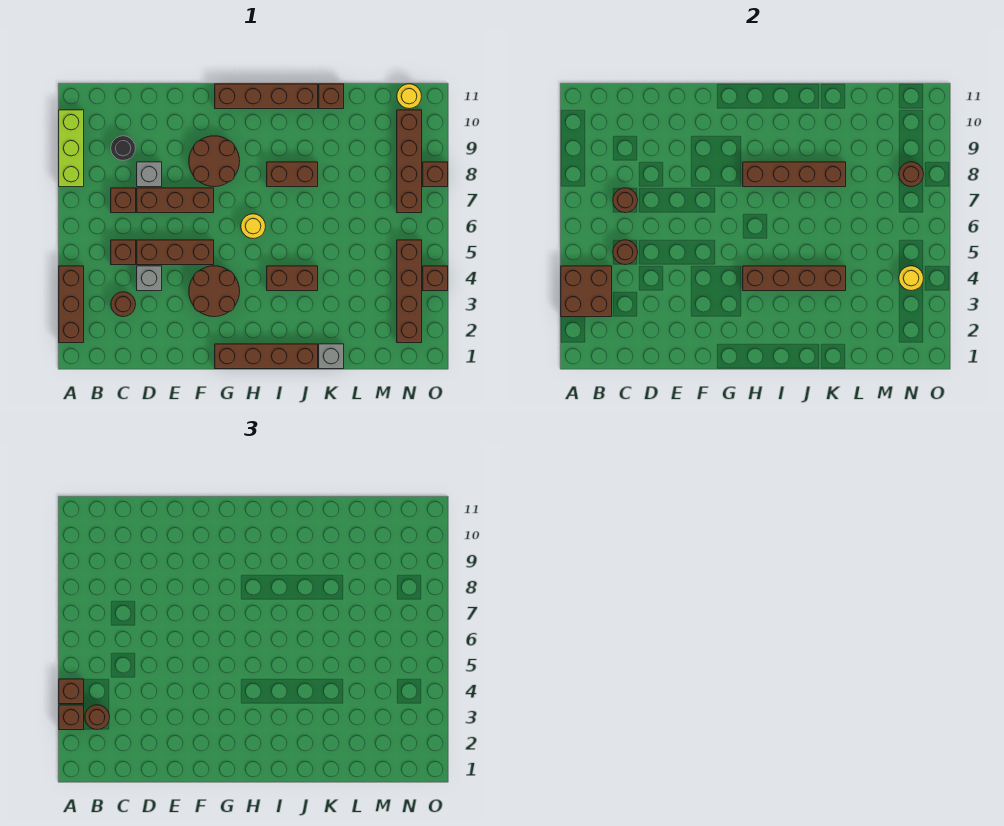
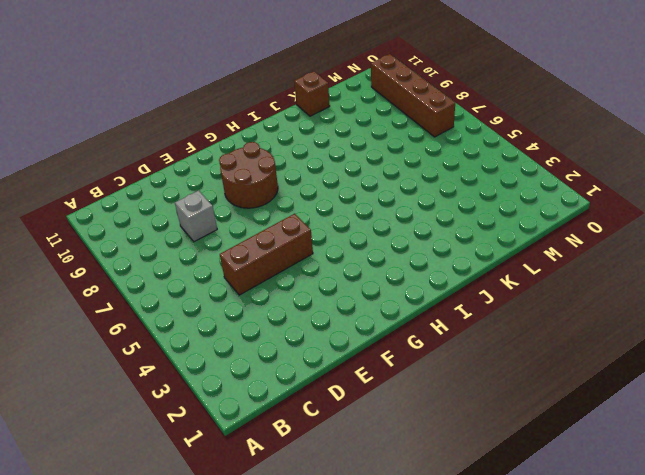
none -> brown 1x3 brick [59,266,84,343]
none -> lime 1x3 brick [59,110,84,187]
none -> brown 1x1 round brick [111,292,136,317]
none -> brown 1x1 brick [111,240,136,265]

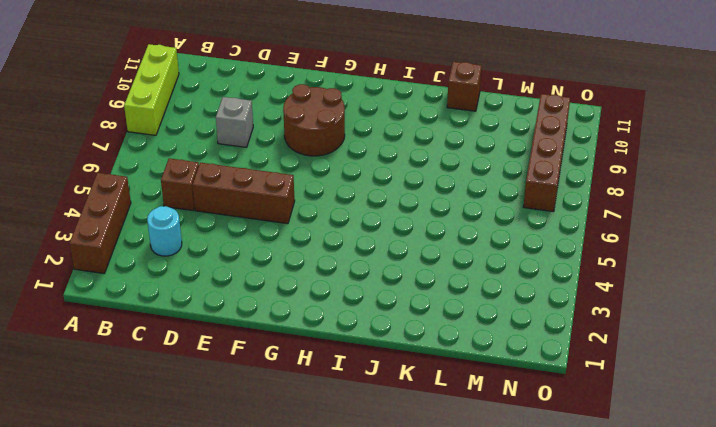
cyan 1x1 round brick [147,206,182,256] -> brown 1x1 round brick [111,292,136,317]
none -> brown 1x1 brick [111,188,136,213]
none -> black 1x1 round brick [111,136,136,161]
none -> grey 1x1 brick [137,266,162,291]
none -> brown 1x3 brick [137,188,214,213]

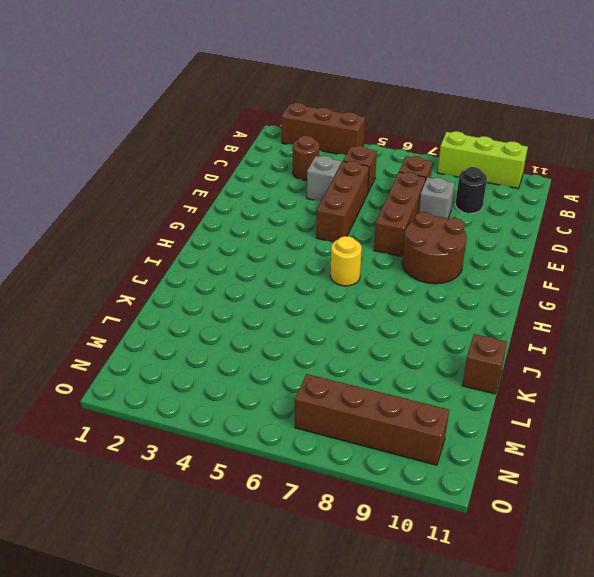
none -> brown 2x2 round brick [189,266,240,317]
none -> brown 1x4 brick [215,344,318,369]
none -> brown 1x4 brick [215,84,318,109]
none -> brown 1x2 brick [267,266,318,291]

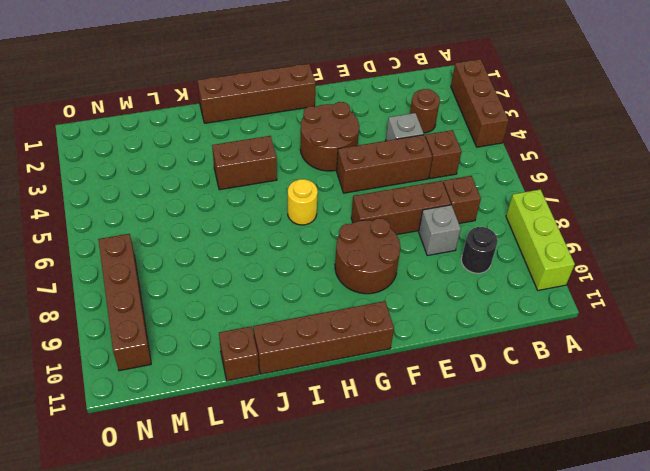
none -> brown 1x2 brick [267,162,318,187]
none -> grey 1x1 brick [319,344,344,369]
none -> brown 1x4 brick [397,240,422,343]
none -> yellow 1x1 round brick [397,84,422,109]

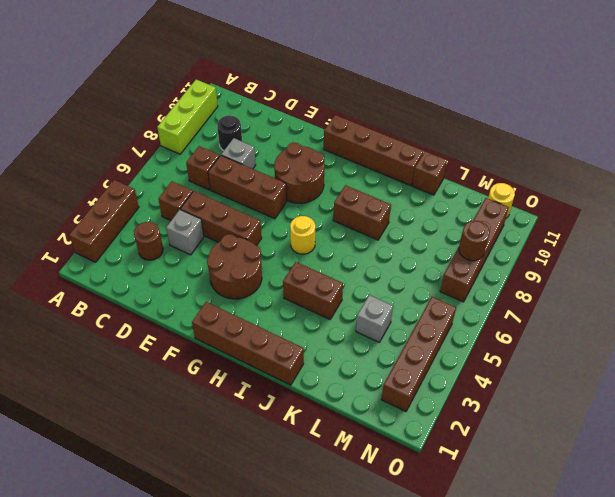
grey 1x1 brick [356,295,393,342] -> grey 1x1 brick moved to [319,344,344,369]
none -> brown 1x1 brick [423,266,448,291]
none -> brown 1x1 brick [423,162,448,187]
none -> brown 2x2 brick [561,266,612,317]
none -> brown 1x1 round brick [613,240,638,265]

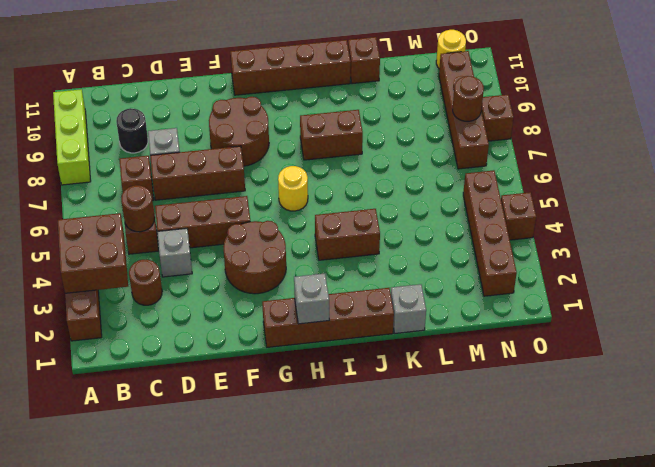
grey 1x1 brick [294,274,329,324] -> none
none -> brown 1x1 round brick [613,188,638,213]
none -> brown 1x4 brick [743,266,846,291]
none -> brown 1x4 brick [743,162,846,187]
none -> yellow 1x1 round brick [899,266,924,291]

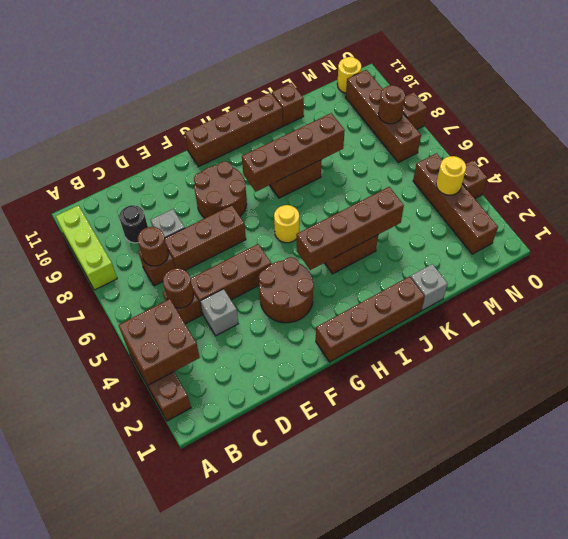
none -> brown 1x1 round brick [111,292,136,317]
none -> brown 1x1 brick [59,705,84,730]
none -> brown 1x1 brick [59,679,84,704]
none -> brown 1x1 round brick [85,705,110,730]

